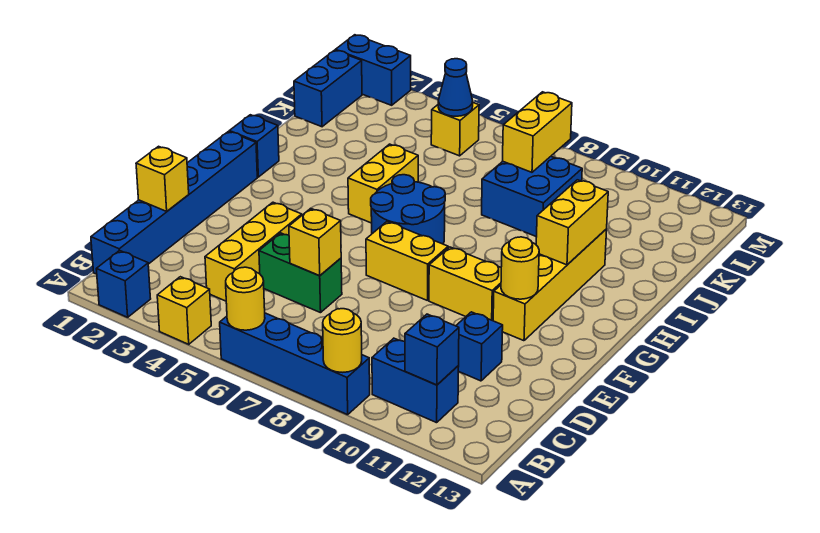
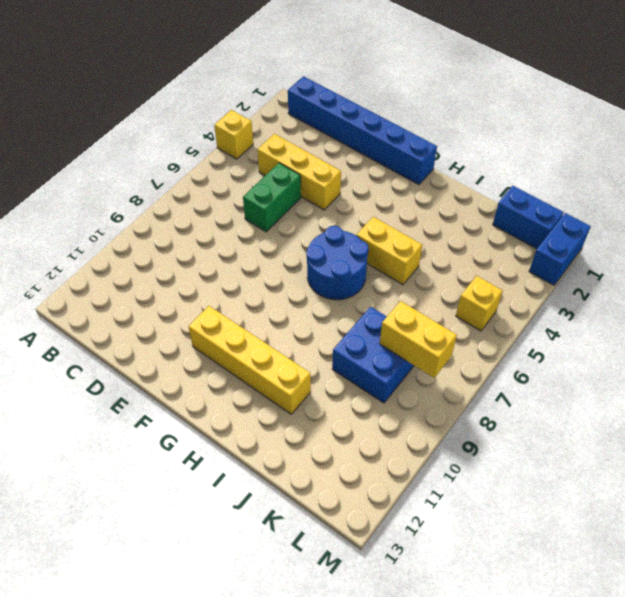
none -> blue 1x1 brick [96,250,151,317]
none -> blue 1x4 brick [220,313,370,415]
none -> blue 1x2 brick [372,338,459,423]

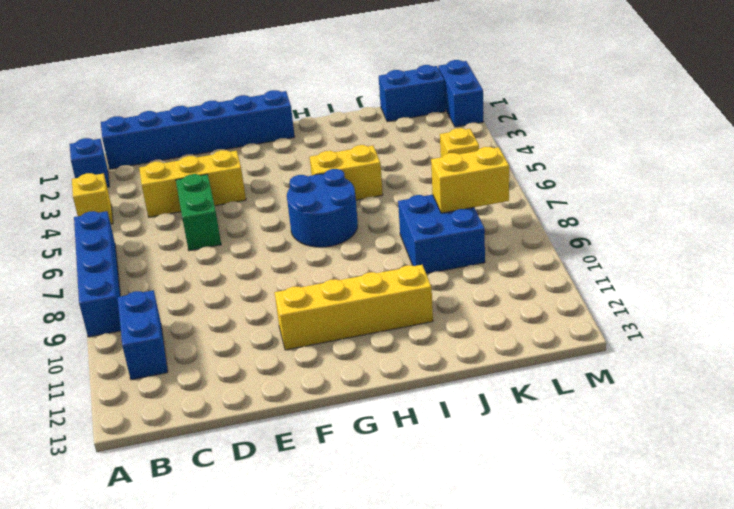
none -> blue 1x1 brick [456,312,503,381]
none -> yellow 1x2 brick [366,222,448,301]
none -> yellow 1x2 brick [429,247,501,321]

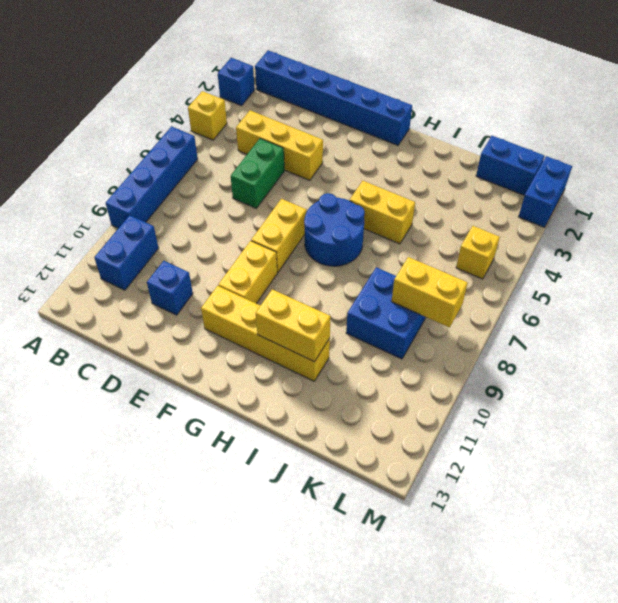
none -> blue 1x1 brick [229,115,279,177]
none -> yellow 1x1 round brick [226,267,265,330]
none -> yellow 1x1 round brick [323,309,362,372]

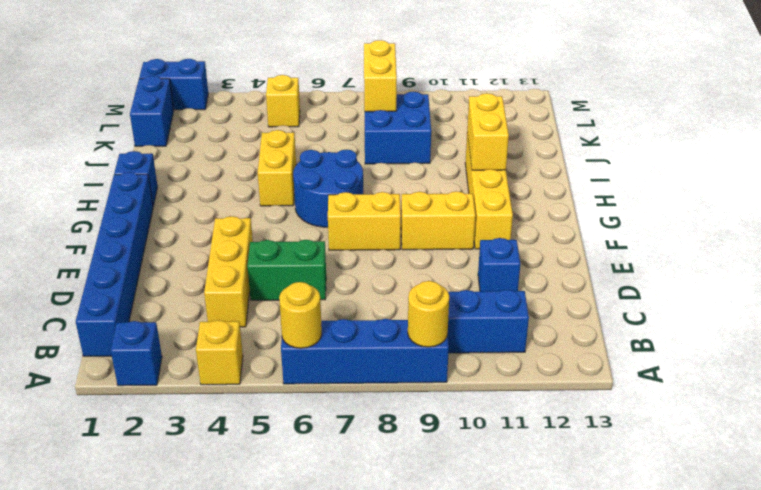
none -> blue 1x1 brick [405,314,459,385]
none -> yellow 1x1 brick [136,146,189,211]
none -> yellow 1x1 brick [289,208,341,276]

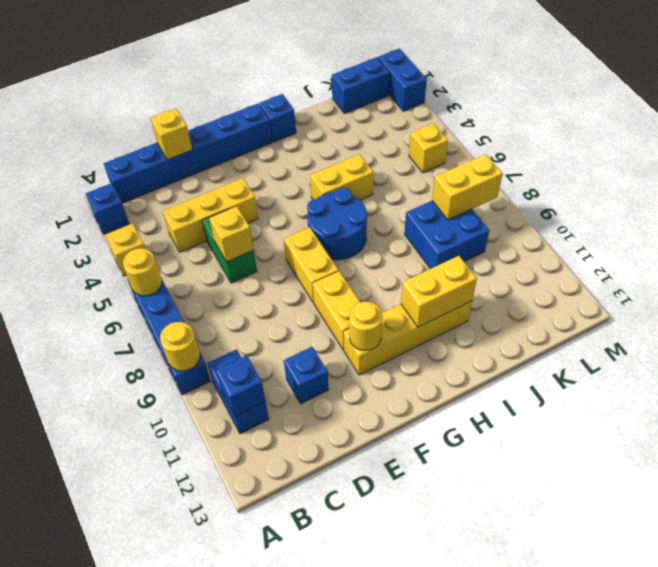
none -> blue 1x1 cone [438,59,473,116]

